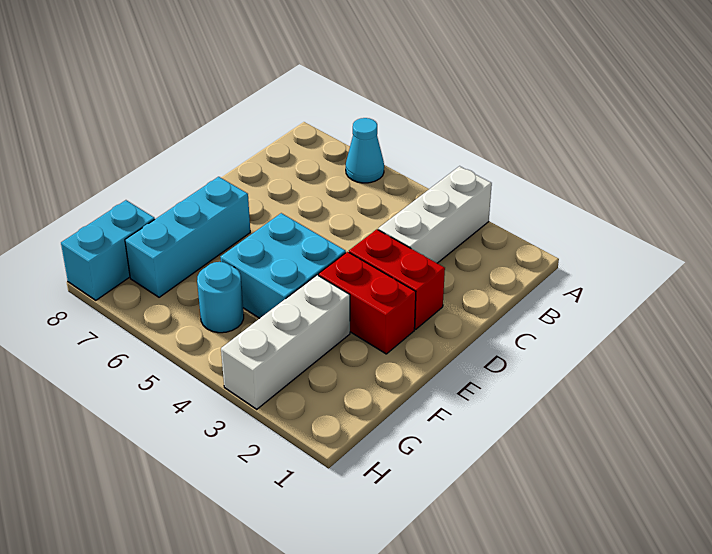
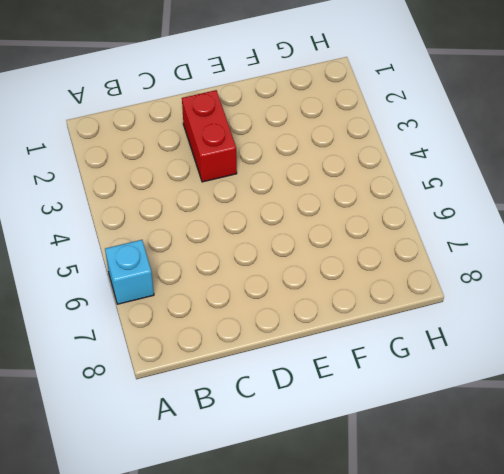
cyan 1x1 brick [105,240,154,304] -> cyan 1x1 cone [346,118,384,183]
none -> white 1x3 brick [378,166,492,263]
none -> red 1x2 brick [318,252,416,354]

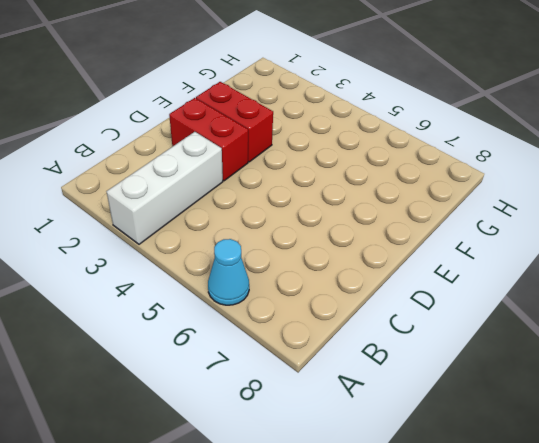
none -> cyan 2x2 brick [221,213,346,318]
none -> cyan 1x3 brick [125,177,250,297]

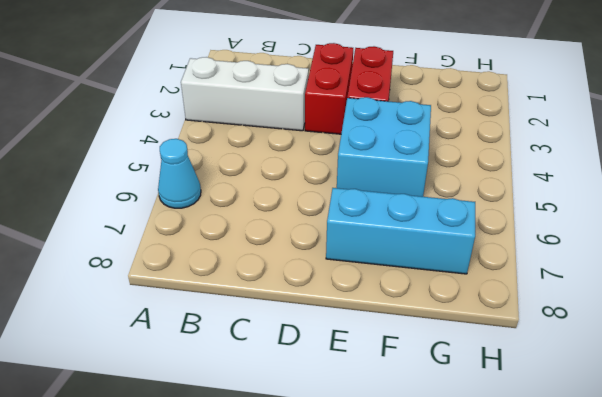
none -> white 1x3 brick [221,275,350,409]
none -> cyan 1x1 round brick [197,262,244,333]

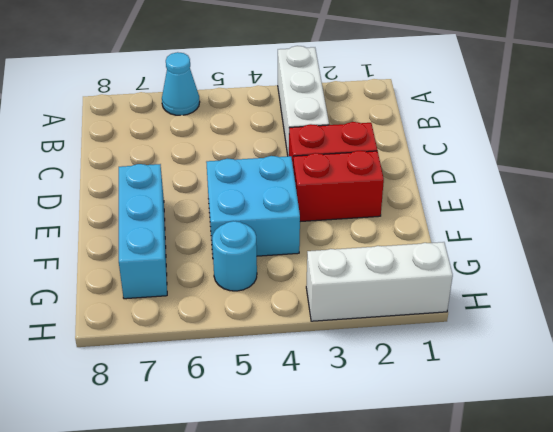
white 1x3 brick [306,242,453,321] -> white 1x3 brick turned to [221,275,350,409]
none -> cyan 1x2 brick [61,200,155,300]

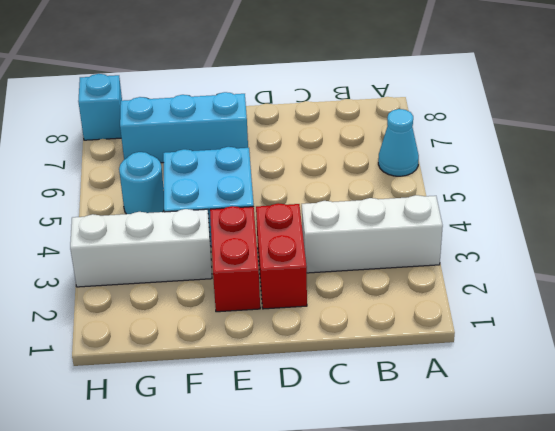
cyan 1x1 brick [78,74,122,140] -> cyan 1x2 brick [61,200,155,300]

